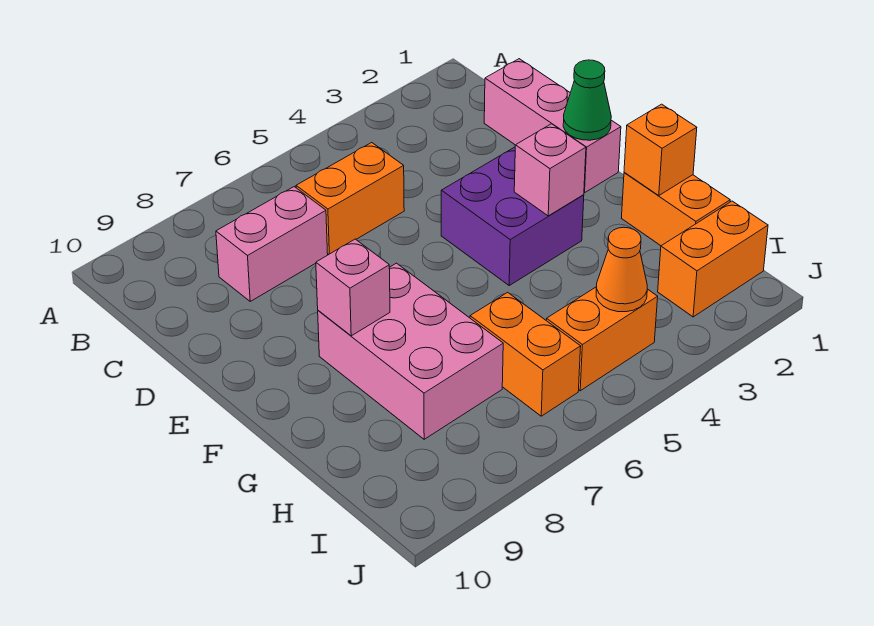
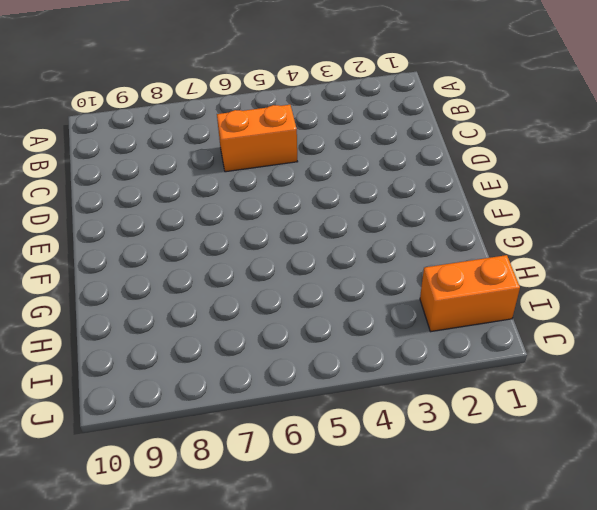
none -> pink 1x3 brick [484,59,621,193]
none -> pink 1x2 brick [216,187,328,301]
none -> purple 2x2 brick [441,147,584,285]

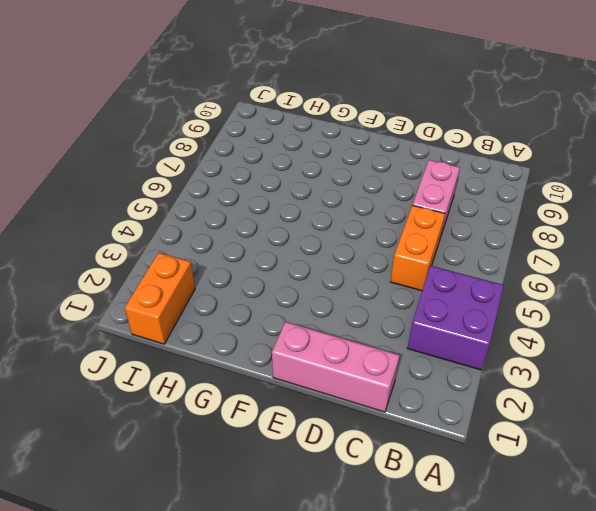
purple 2x2 brick [407,266,504,370] -> purple 2x2 brick moved to [441,147,584,285]
none -> pink 2x3 brick [318,263,503,439]
none -> orange 1x2 brick [622,173,730,246]
none -> orange 1x2 brick [470,292,581,416]

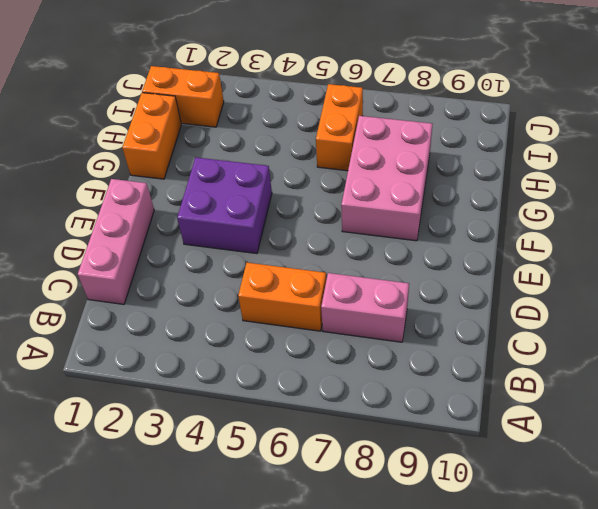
none -> orange 1x2 brick [546,287,658,391]
none -> green 1x1 cone [563,60,611,140]
none -> pink 1x1 brick [514,124,586,216]

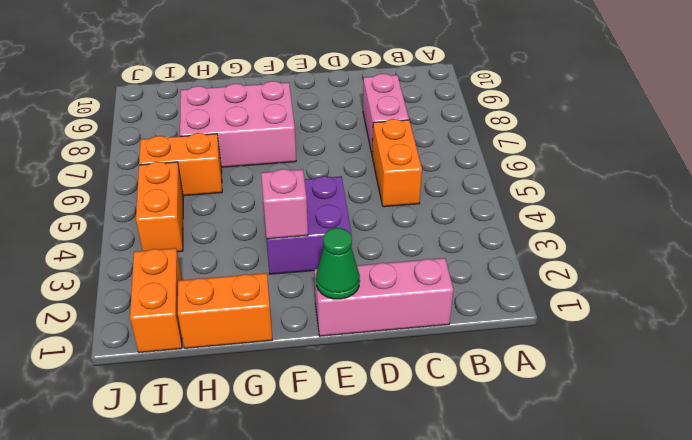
none -> pink 1x1 brick [316,239,390,336]
none -> orange 1x1 brick [624,104,697,196]
none -> orange 1x1 cone [596,227,647,312]

